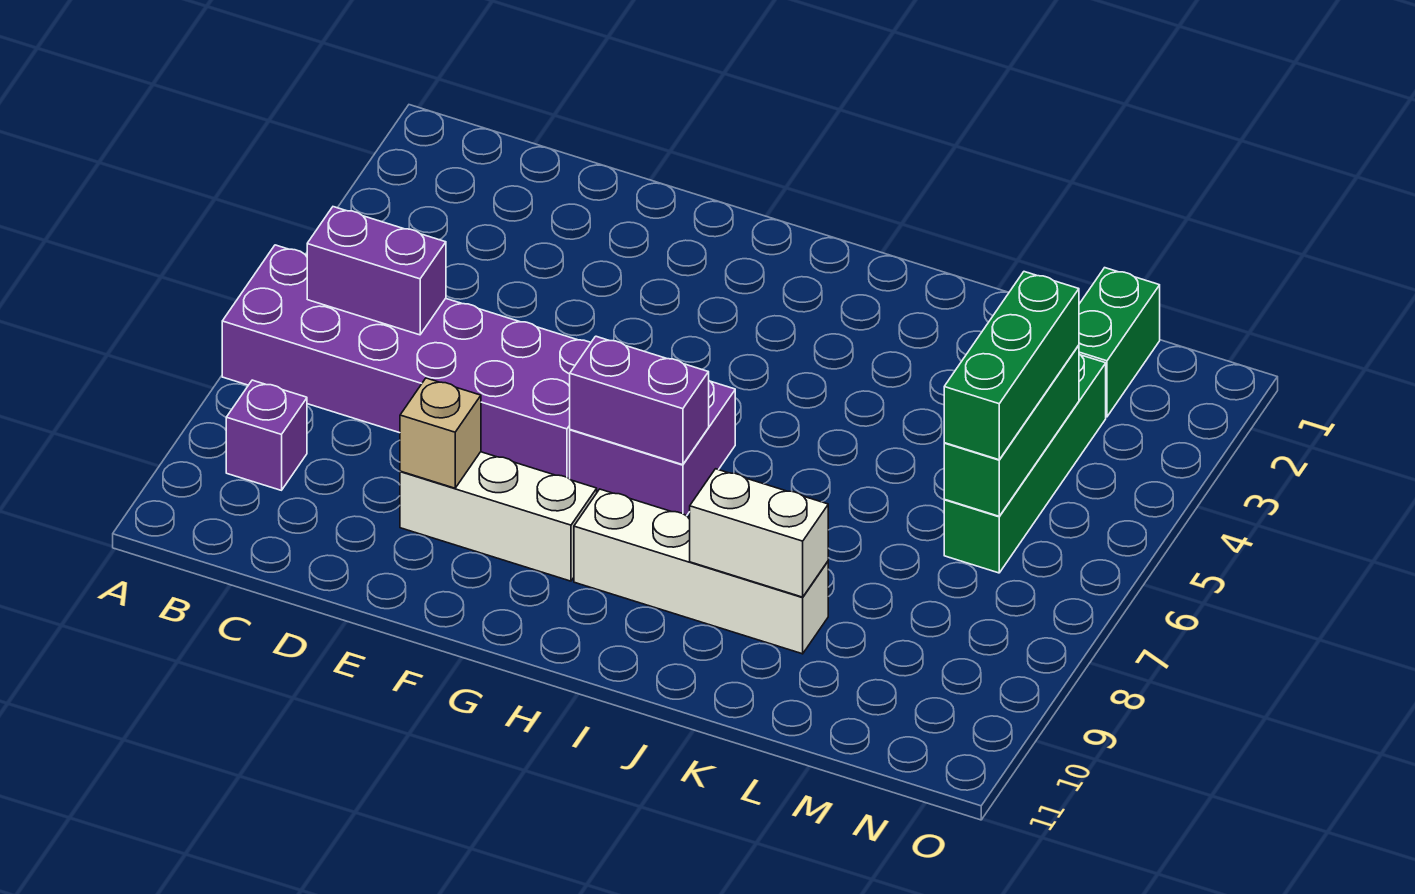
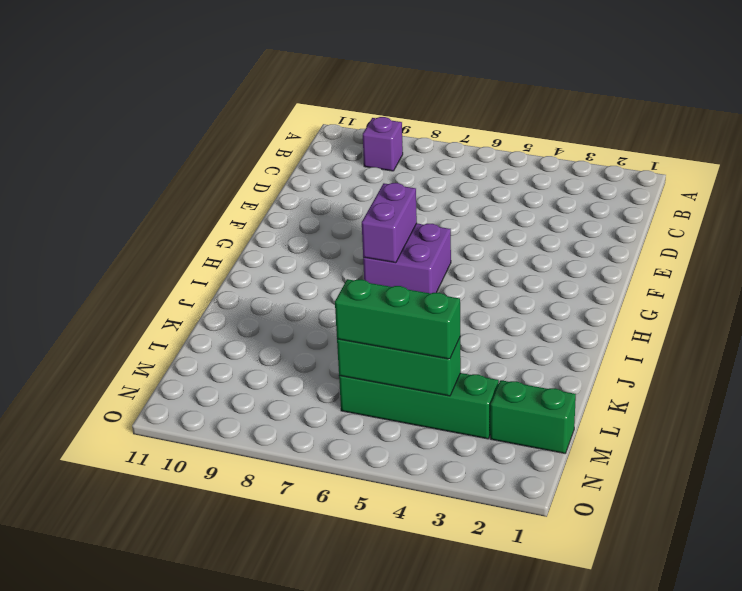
none -> purple 2x6 brick [222,245,591,479]
none -> white 1x3 brick [400,452,597,581]
none -> white 1x4 brick [574,489,828,654]

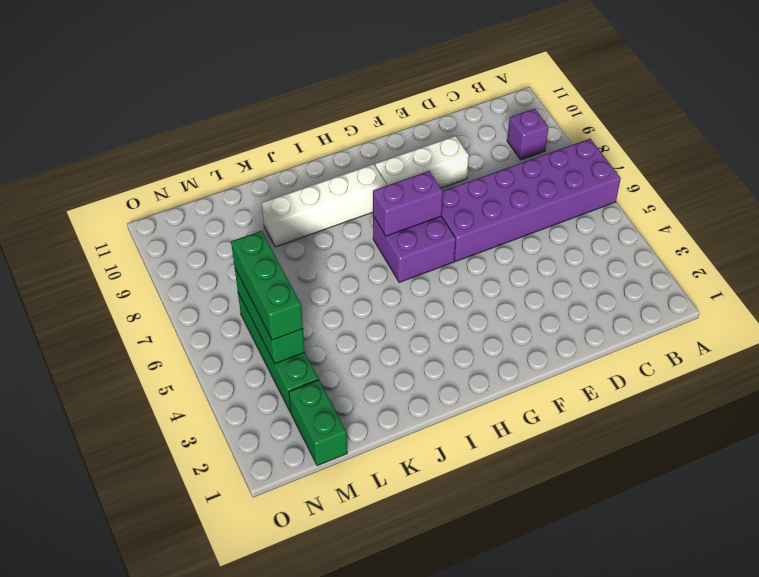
none -> purple 1x2 brick [307,207,446,335]
none -> tan 1x1 brick [400,378,481,488]
none -> white 1x2 brick [690,469,828,597]

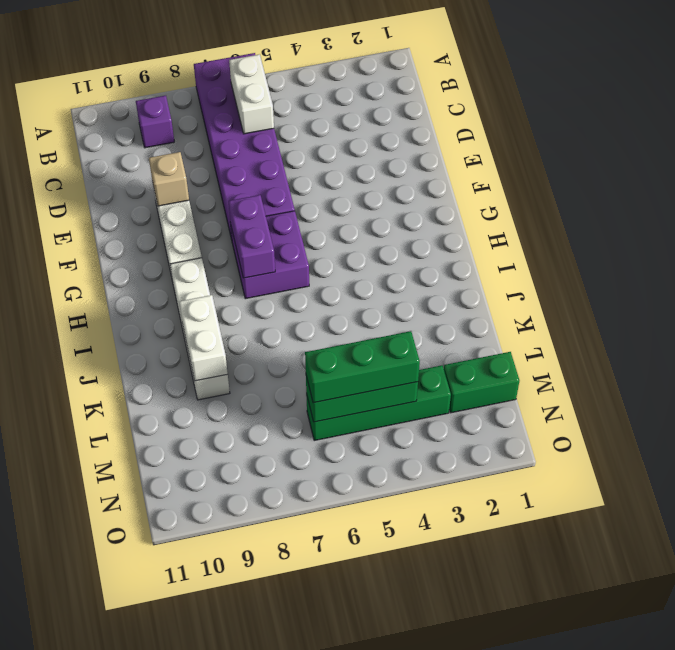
white 1x2 brick [229,54,274,134] -> purple 1x2 brick [307,207,446,335]

